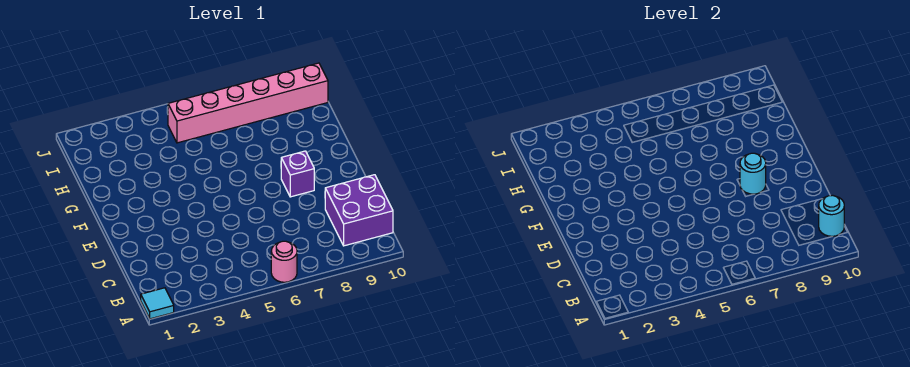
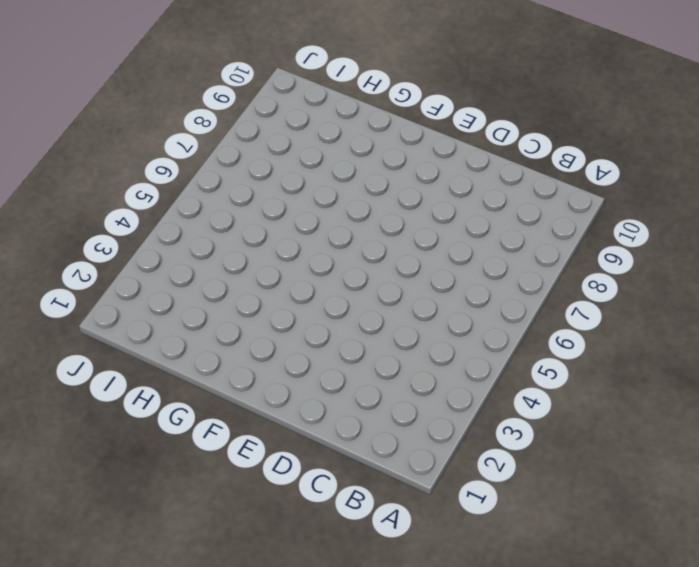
none -> cyan 1x1 tile [141,288,174,319]
none -> pink 1x1 round brick [271,241,297,282]

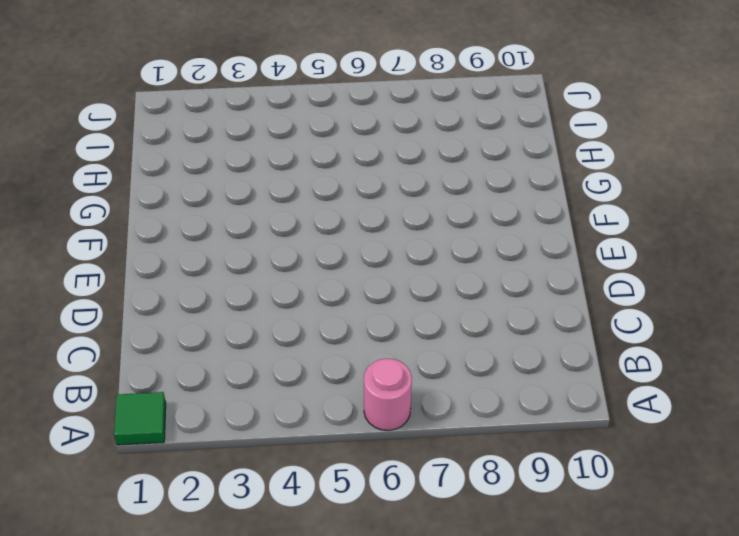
green 1x1 tile [114,392,166,445] -> cyan 1x1 tile [141,288,174,319]
none -> purple 2x2 brick [325,175,393,246]
none -> purple 1x1 brick [281,151,314,197]

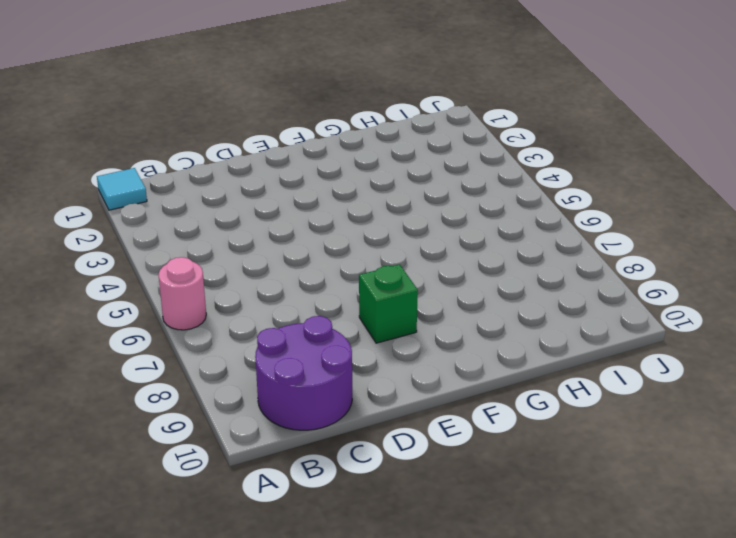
purple 2x2 round brick [255,316,352,430] -> purple 2x2 brick [325,175,393,246]
green 1x1 brick [359,264,418,343] -> purple 1x1 brick [281,151,314,197]
none -> pink 1x6 brick [168,63,328,143]
none -> cyan 1x1 round brick [819,195,844,236]

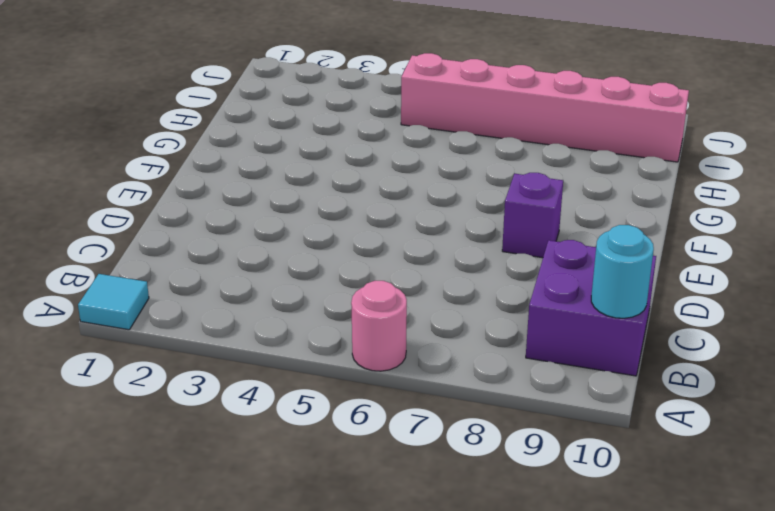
none -> cyan 1x1 round brick [740,153,766,194]

